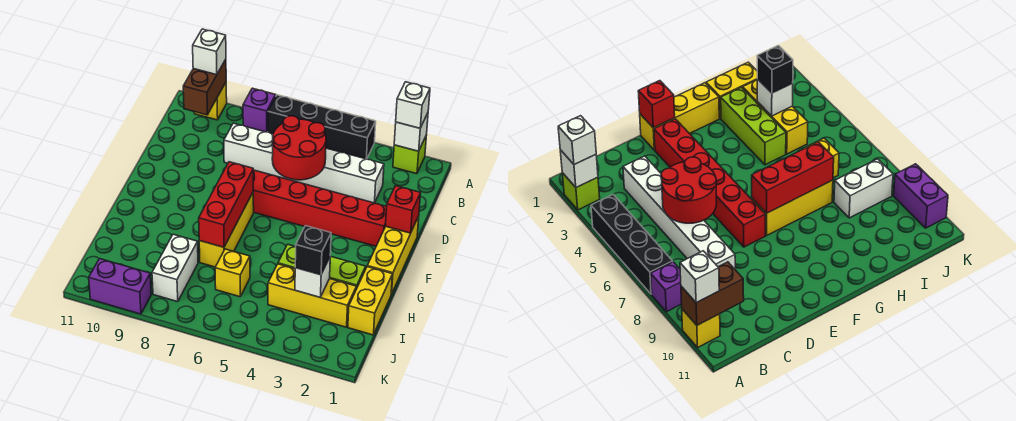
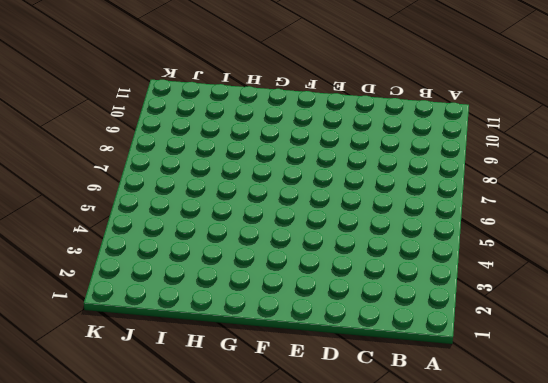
none -> lime 1x1 brick [393,135,427,174]
none -> black 1x4 brick [268,95,376,159]
none -> purple 1x1 brick [243,88,276,132]

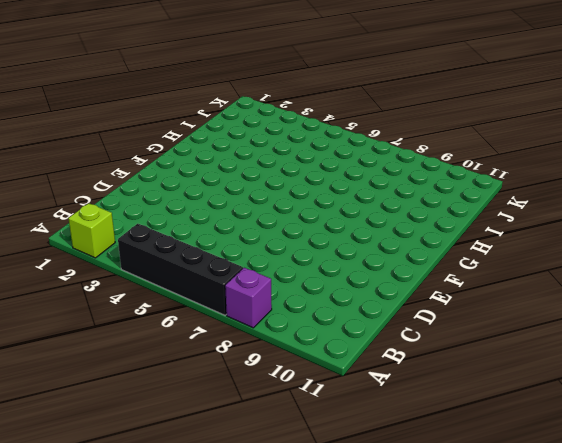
none -> yellow 1x1 brick [194,83,227,120]
none -> white 1x6 brick [224,123,384,203]
none -> yellow 1x3 brick [367,216,419,294]

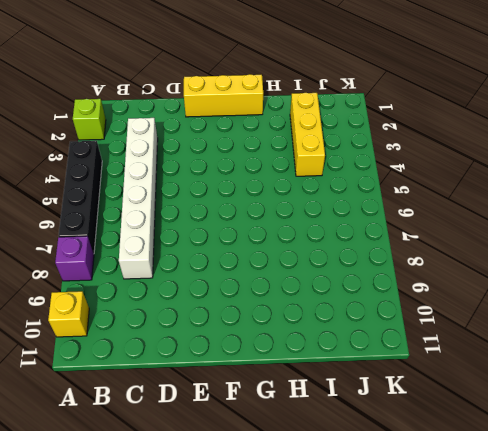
none -> red 1x6 brick [253,170,387,246]
none -> yellow 1x3 brick [199,193,254,267]
none -> yellow 1x2 brick [348,267,392,335]

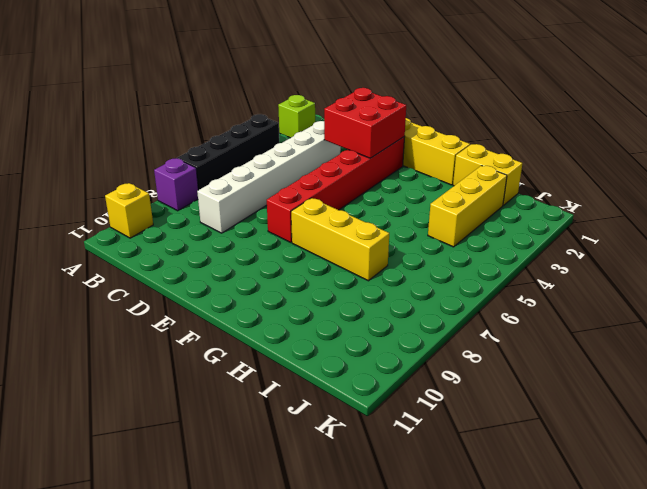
red 2x2 brick [324,88,406,158] -> none
none -> lime 1x3 brick [278,244,366,289]
none -> yellow 1x1 brick [215,249,250,297]
none -> white 1x2 brick [152,234,198,302]

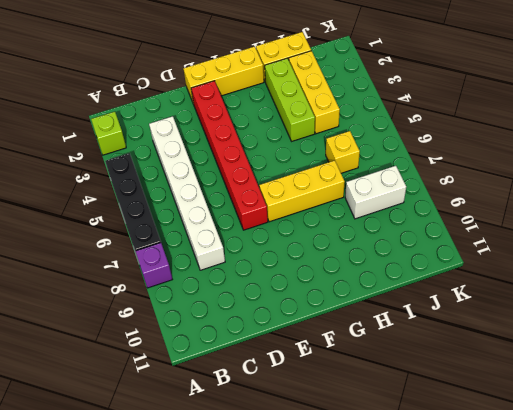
none -> yellow 1x1 brick [194,83,227,120]
none -> purple 1x2 brick [89,259,151,314]
none -> white 1x1 brick [394,113,428,151]

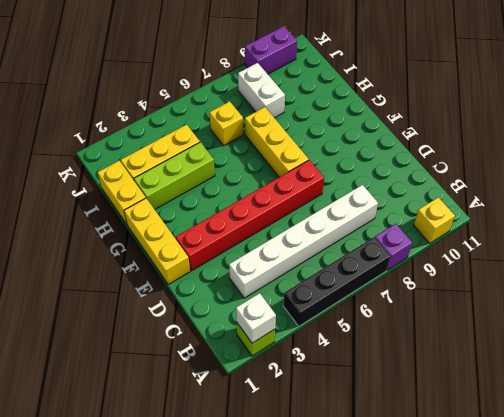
none -> brown 1x2 brick [183,59,226,115]
none -> red 2x2 round brick [272,116,326,180]
none -> red 1x1 brick [386,186,421,233]

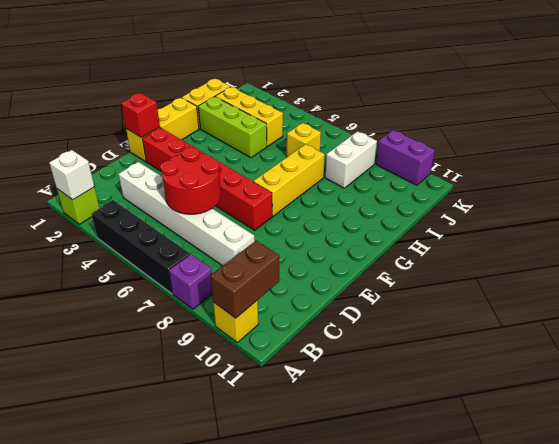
none -> red 1x3 brick [199,162,253,247]
none -> white 1x1 brick [295,258,330,297]
none -> white 1x1 brick [396,82,430,128]

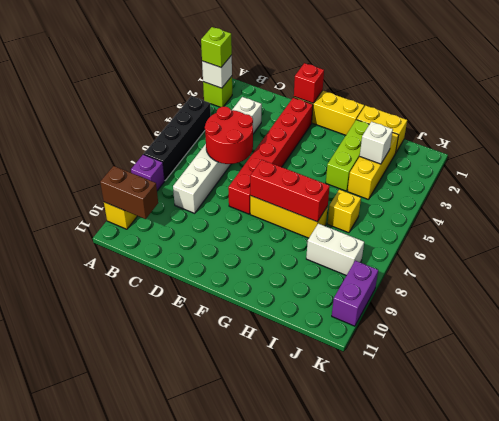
lime 1x1 brick [201,27,232,67] -> white 1x1 brick [396,82,430,128]
none -> white 1x1 brick [193,29,226,75]
none -> black 1x1 brick [295,226,331,275]

